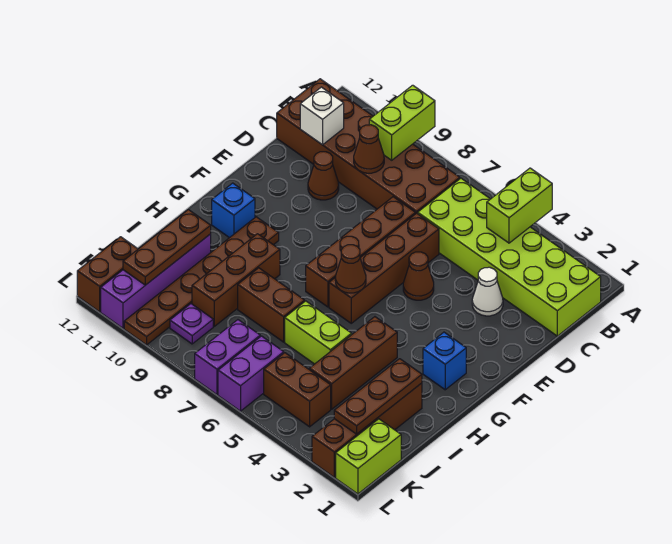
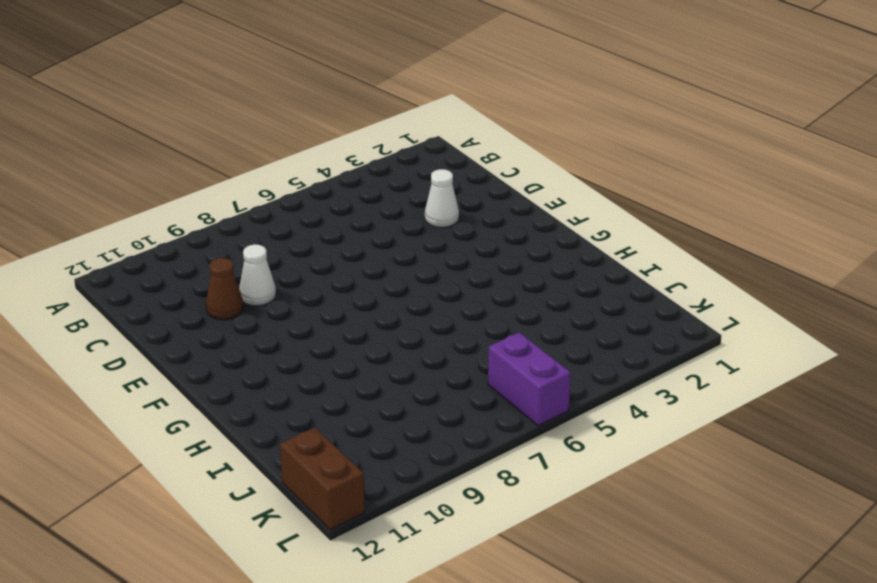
white 1x1 cone [239,244,276,306] -> none
none -> lime 2x6 brick [418,178,601,336]
none -> brown 2x6 brick [277,79,460,214]
none -> brown 1x4 brick [329,213,439,323]

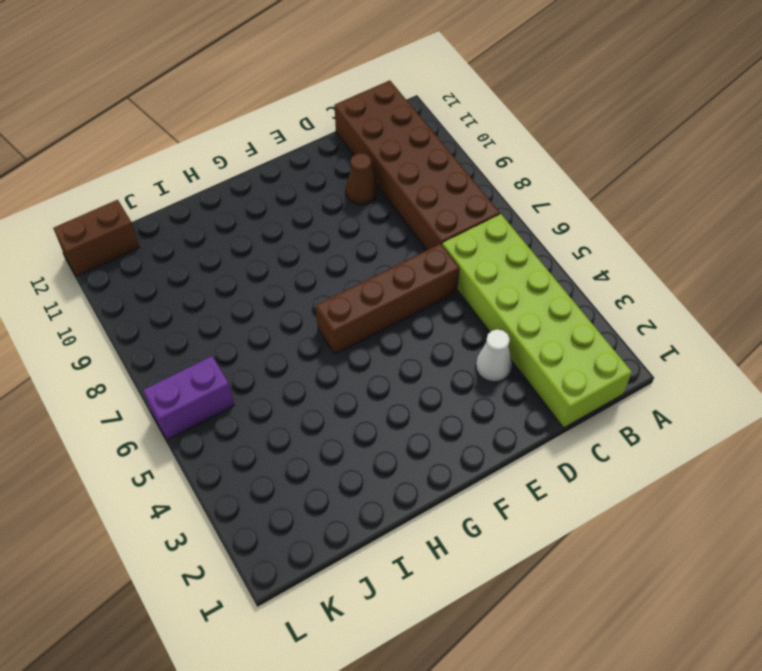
none -> brown 1x4 brick [306,197,415,307]
none -> brown 1x1 cone [403,252,434,300]
none -> blue 1x1 brick [423,332,466,390]

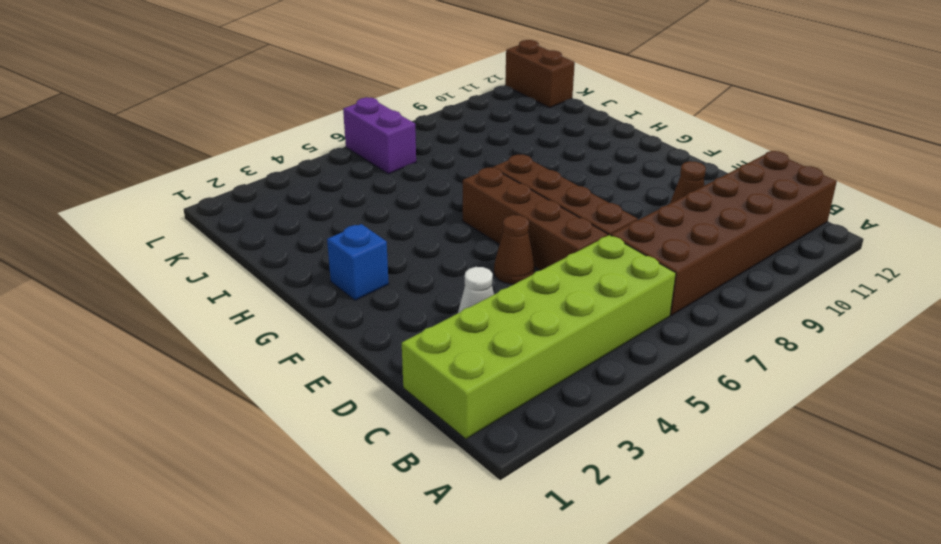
none -> brown 1x6 plate [124,217,279,345]
none -> blue 1x1 brick [212,183,255,238]
none -> brown 1x3 brick [309,317,397,409]

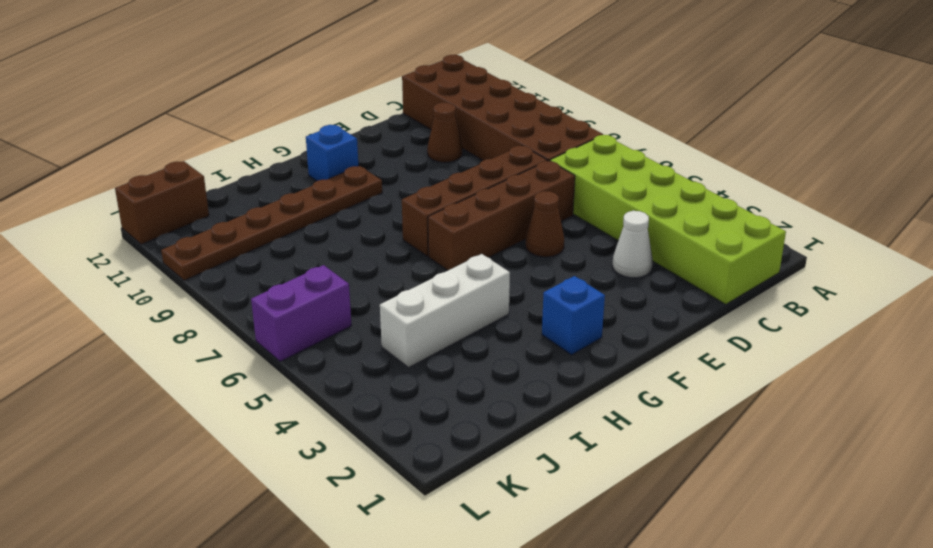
white 1x3 brick [380,254,510,368] -> brown 1x3 brick [309,317,397,409]
none -> brown 1x3 brick [192,234,280,326]
none -> brown 1x4 brick [312,383,422,477]
none -> lime 1x2 brick [285,301,352,364]

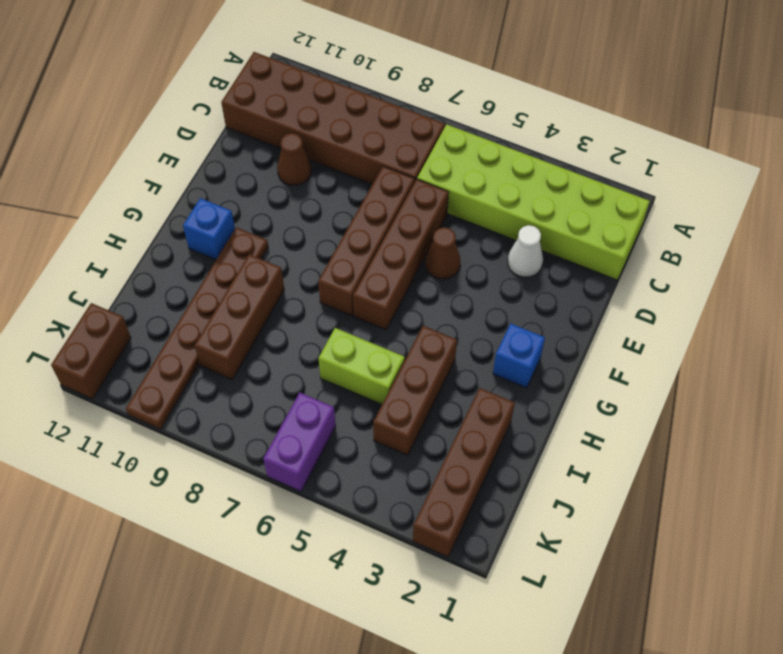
none -> brown 1x2 brick [238,268,305,342]
none -> purple 1x4 brick [101,234,211,328]
none -> lime 1x2 brick [336,419,401,494]

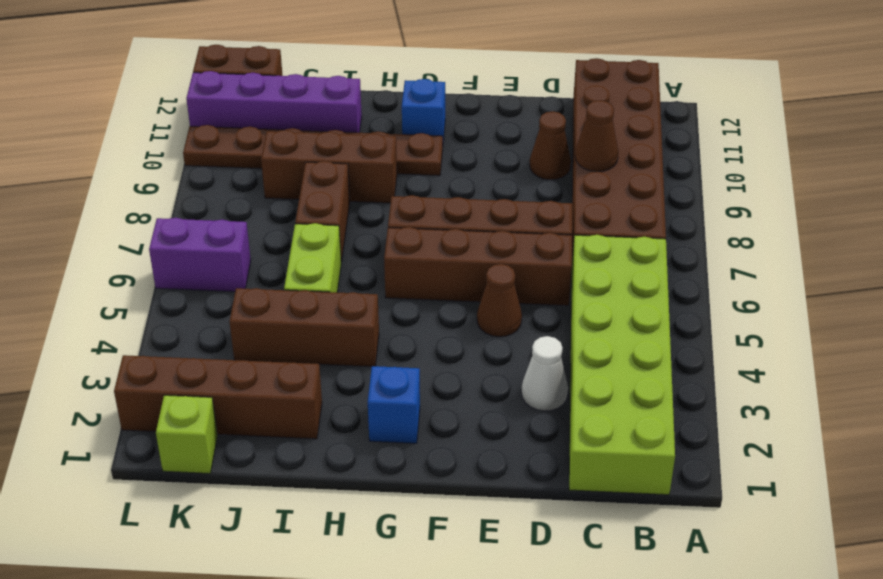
lime 1x1 brick [156,395,218,474] -> lime 1x2 brick [336,419,401,494]
none -> brown 1x2 brick [264,353,331,427]
none -> purple 1x2 brick [195,320,260,394]
none -> purple 1x1 plate [170,304,213,344]

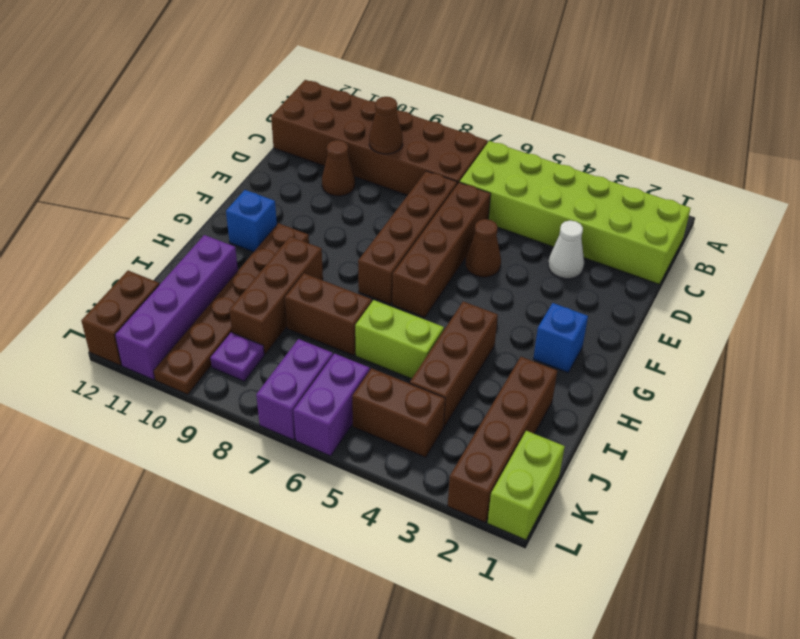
none -> lime 1x2 brick [487,168,552,243]
none -> lime 1x2 brick [369,85,435,160]
none -> white 1x1 brick [300,87,344,145]

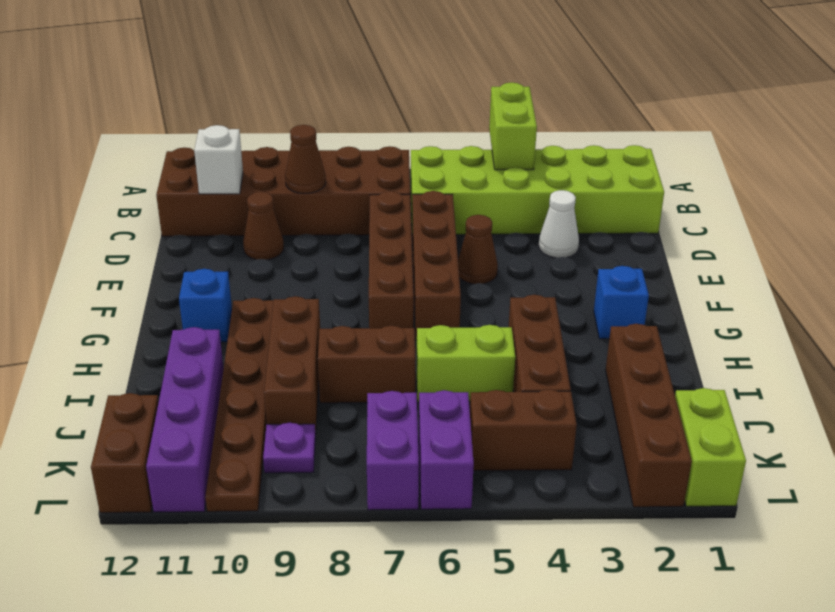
none -> lime 1x2 brick [369,85,435,160]
none -> brown 1x1 cone [335,245,366,293]
none -> brown 1x3 plate [334,359,422,434]

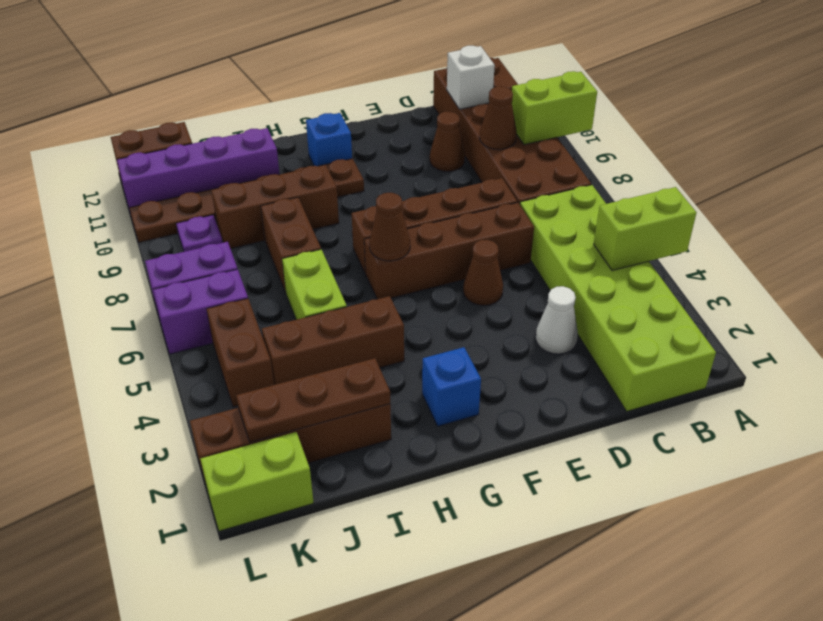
none -> brown 1x3 plate [123,210,211,285]

